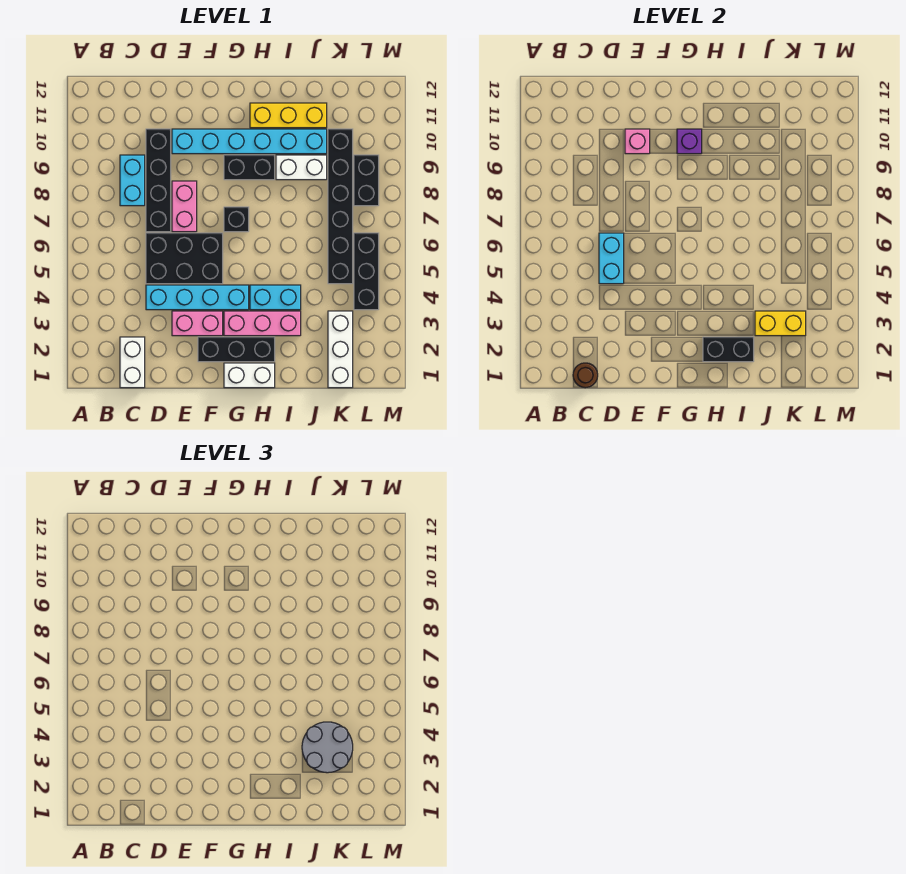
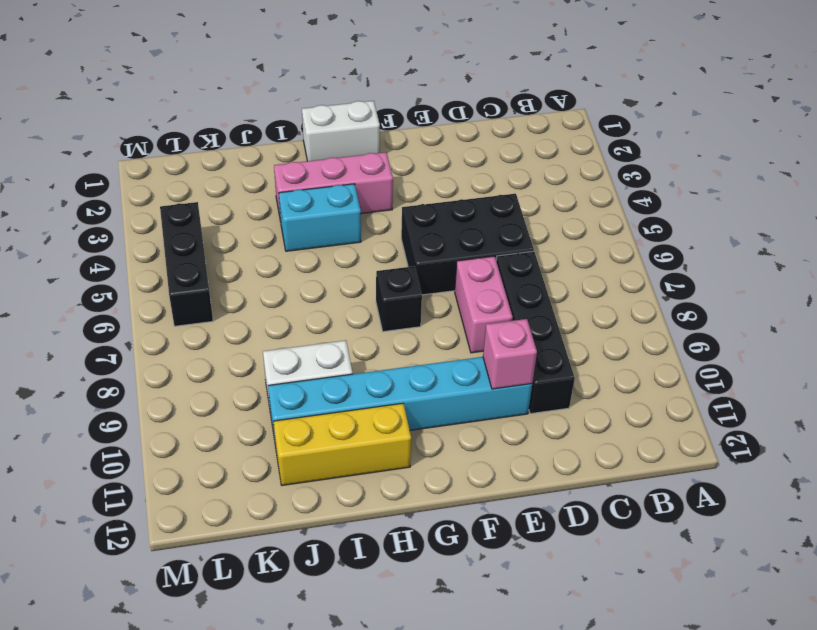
none -> white 1x2 brick [120,337,145,388]
none -> cyan 1x2 brick [120,155,145,206]
none -> cyan 1x4 brick [146,285,249,310]

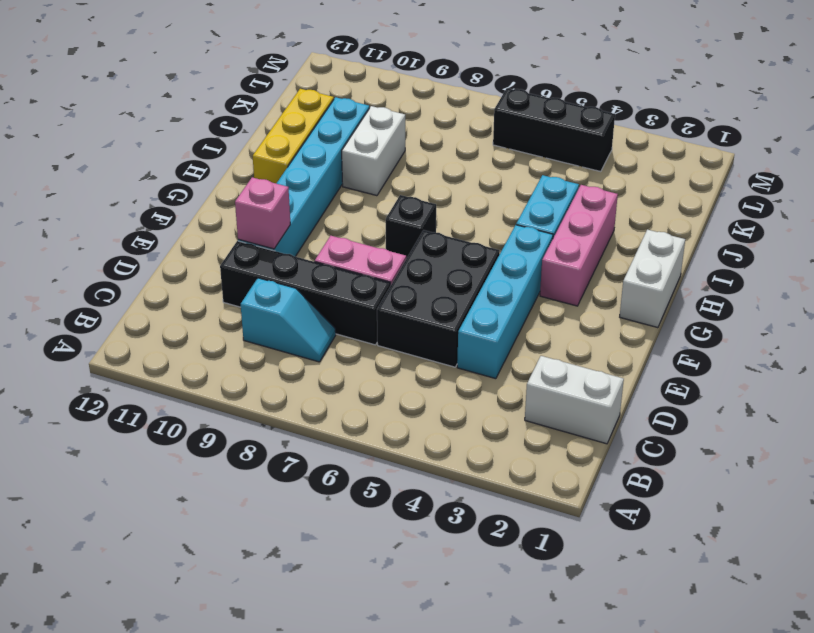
cyan 1x2 slope [241,278,336,362] -> cyan 1x2 brick [120,155,145,206]
none -> pink 1x2 brick [172,311,223,336]
none -> black 1x3 brick [198,337,275,362]
none -> black 1x2 brick [224,155,275,180]

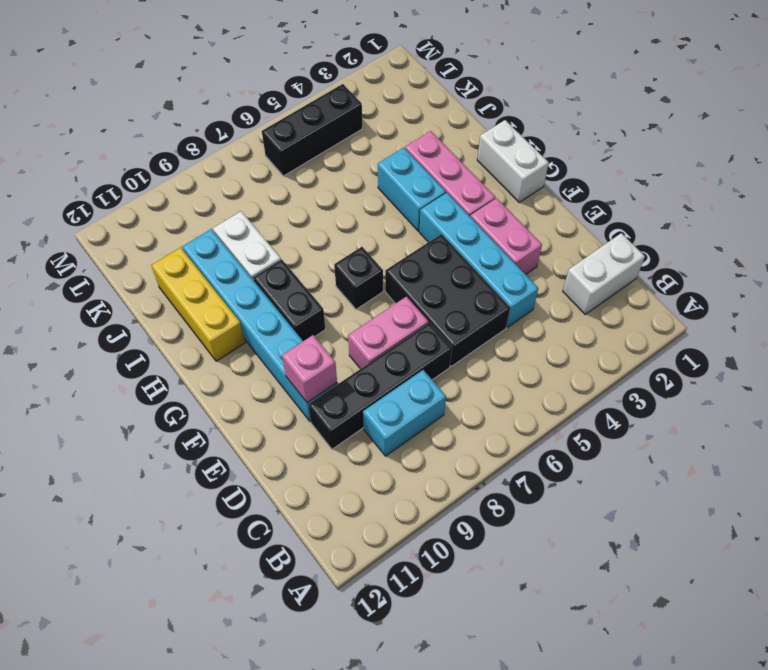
none -> black 1x3 brick [198,337,275,362]
none -> white 1x3 brick [328,311,353,388]
none -> black 1x6 brick [328,129,353,284]

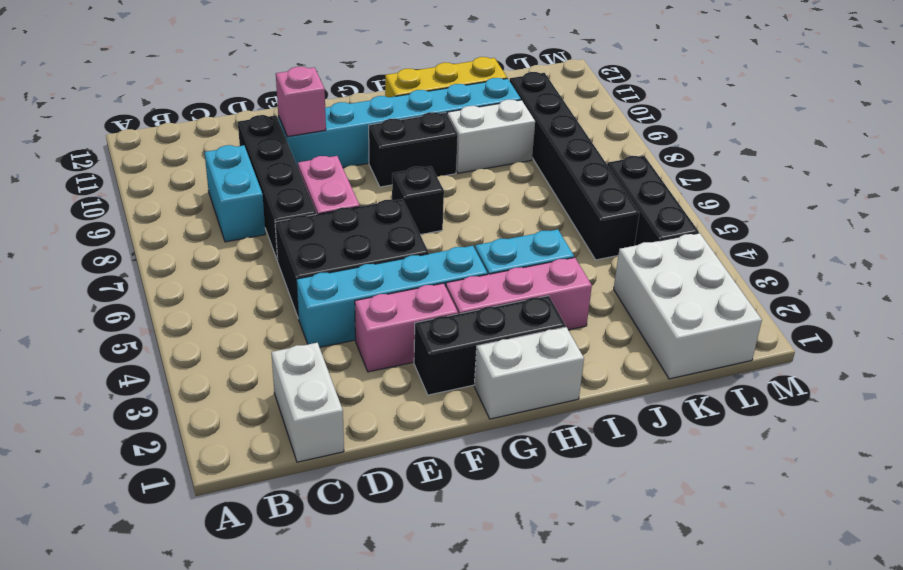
white 2x3 brick [614,233,762,379] -> white 1x3 brick [328,311,353,388]
none -> black 1x2 brick [354,155,379,206]
none -> brown 1x1 round brick [573,363,598,388]
none -> cyan 1x2 brick [599,233,624,284]

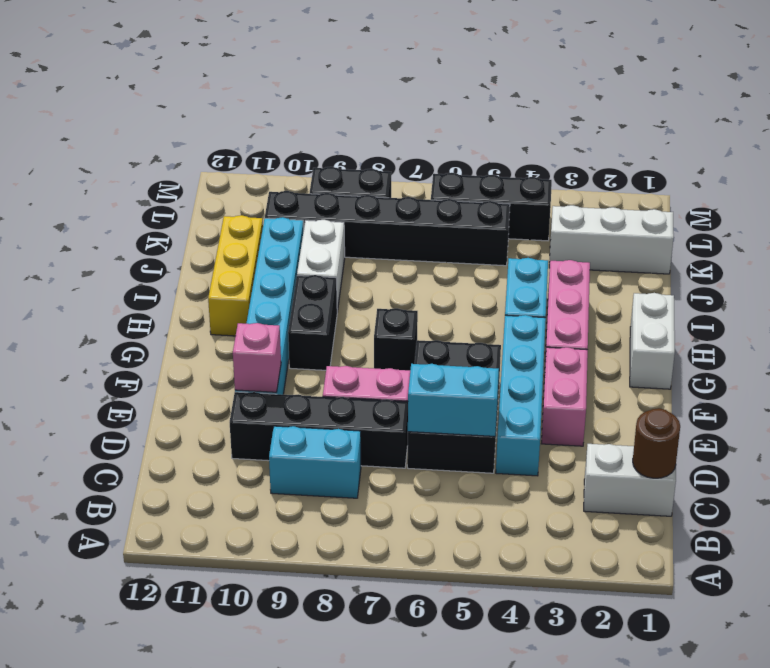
none -> black 1x3 brick [198,337,275,362]
none -> purple 1x1 brick [677,129,702,154]
none -> black 1x2 brick [703,337,754,362]

